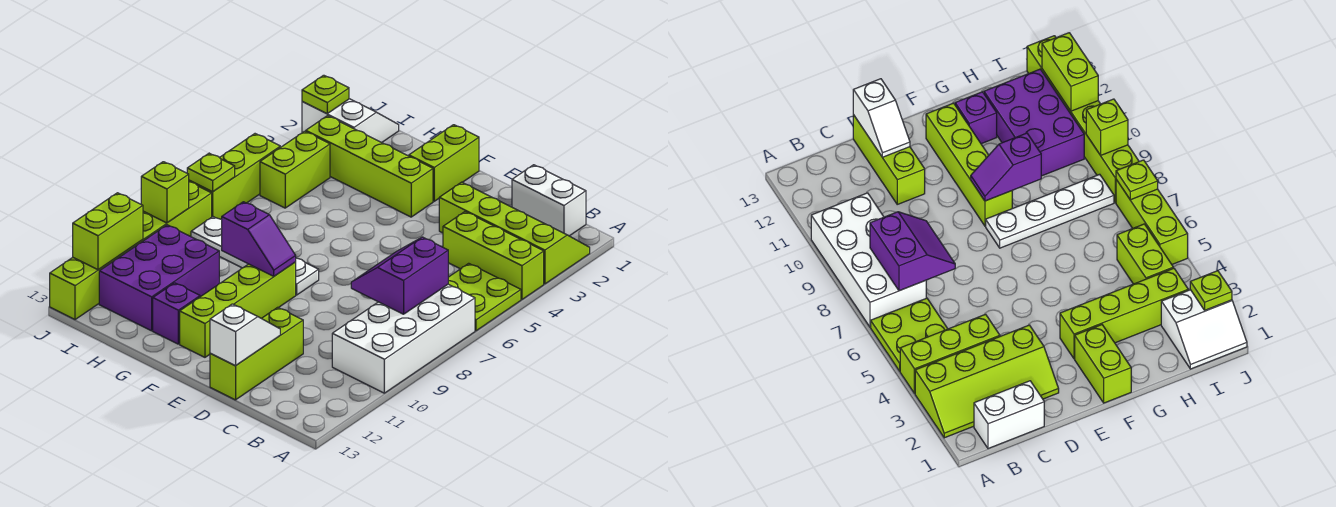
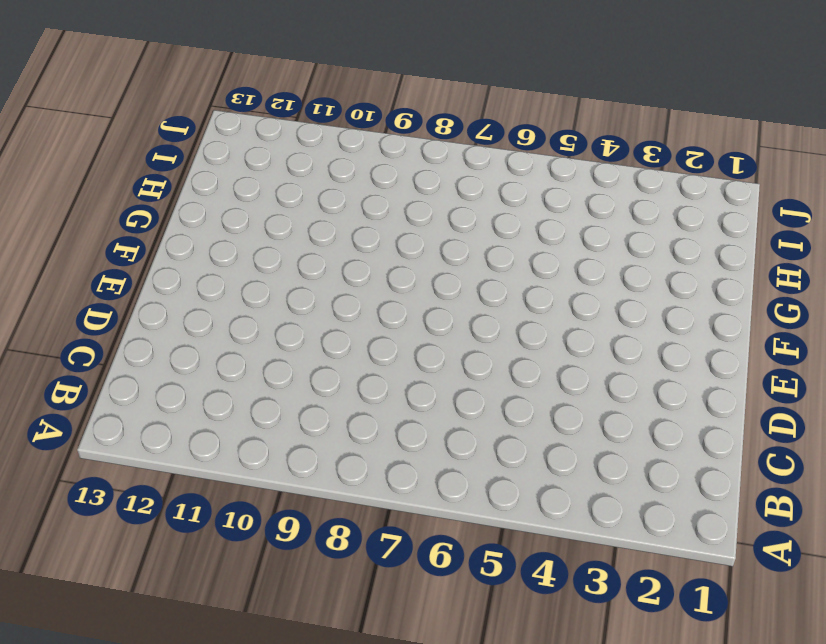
none -> lime 2x4 slope [439,182,590,284]
none -> lime 1x3 brick [443,212,544,300]
none -> lime 2x2 plate [448,263,521,331]

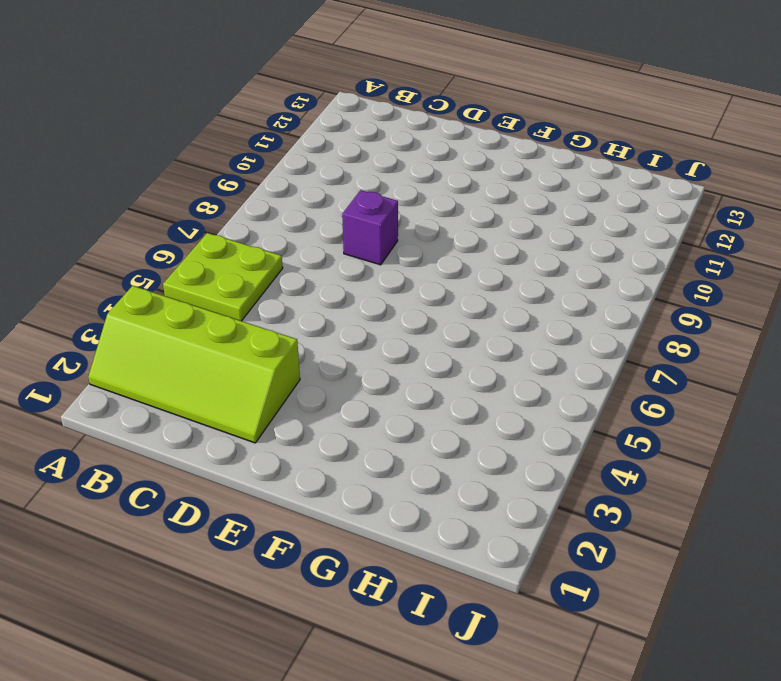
purple 1x1 brick [342,190,398,265] -> purple 1x1 brick moved to [153,283,200,344]
none -> lime 1x3 brick [443,212,544,300]
none -> white 2x4 brick [332,284,475,393]
none -> white 1x2 brick [512,165,586,236]

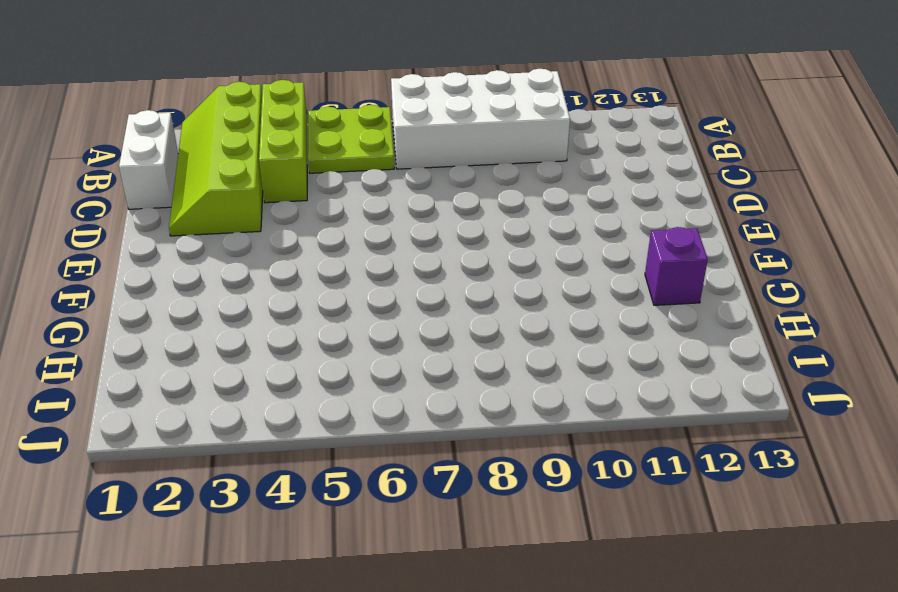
none -> lime 1x3 brick [210,307,303,400]
none -> lime 1x2 brick [409,125,479,201]
none -> lime 1x4 brick [306,116,433,217]

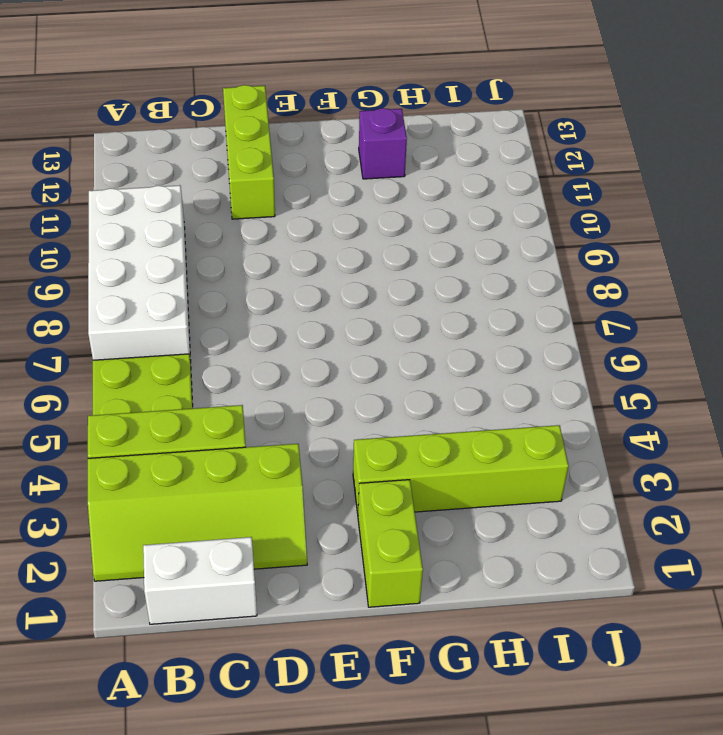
none -> white 1x4 plate [191,217,319,295]
none -> lime 1x4 brick [180,262,296,357]
none -> purple 2x3 brick [99,225,219,331]

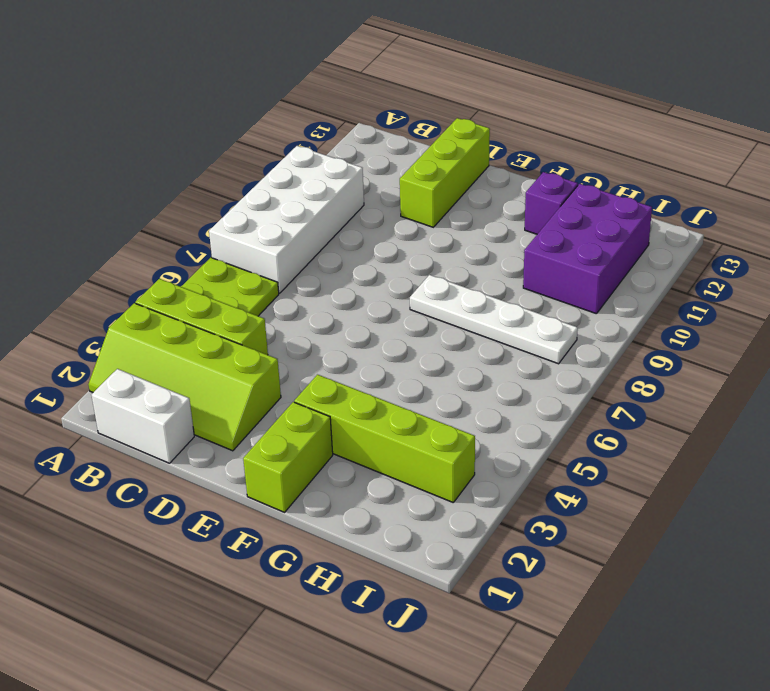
none -> lime 1x4 brick [180,262,296,357]
none -> white 2x2 slope [302,99,399,143]
none -> lime 1x2 brick [260,131,330,208]

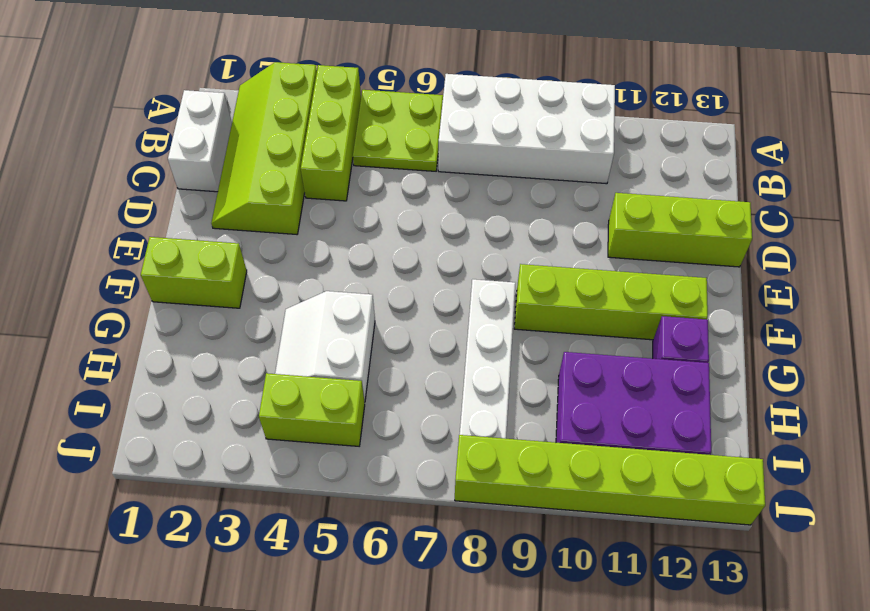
white 2x2 slope [275,291,375,402] -> white 2x2 slope moved to [302,99,399,143]
none -> lime 1x4 brick [306,116,433,217]
none -> lime 1x3 brick [189,134,280,219]
none -> purple 2x2 slope [351,237,448,314]

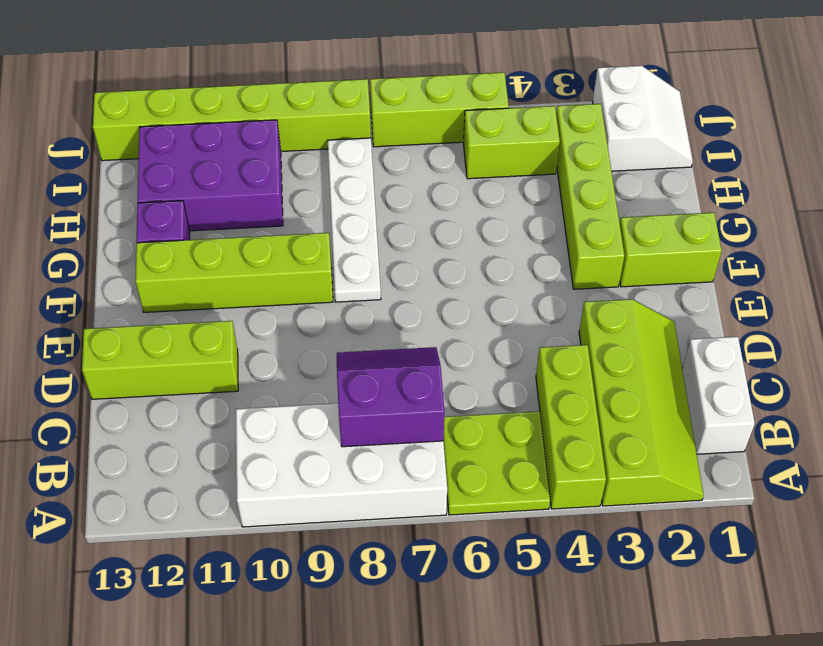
none -> white 1x2 slope [210,304,280,366]
none -> purple 1x2 slope [222,202,296,276]
none -> lime 1x1 plate [302,75,349,114]

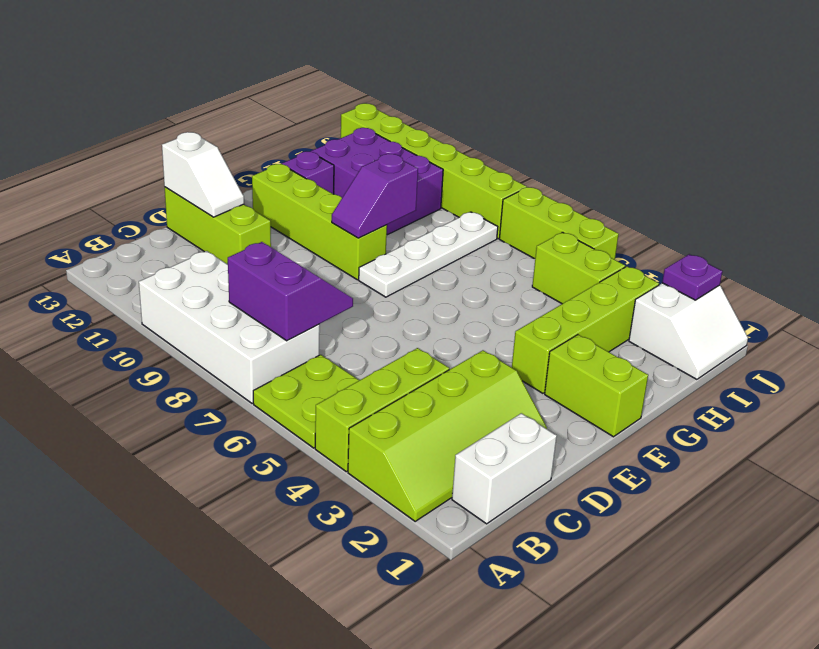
purple 1x1 plate [662,254,722,300] -> lime 1x1 plate [302,75,349,114]
none -> lime 1x1 plate [187,153,235,192]
none -> lime 1x1 brick [141,162,189,223]
none -> lime 1x2 brick [73,193,143,270]

